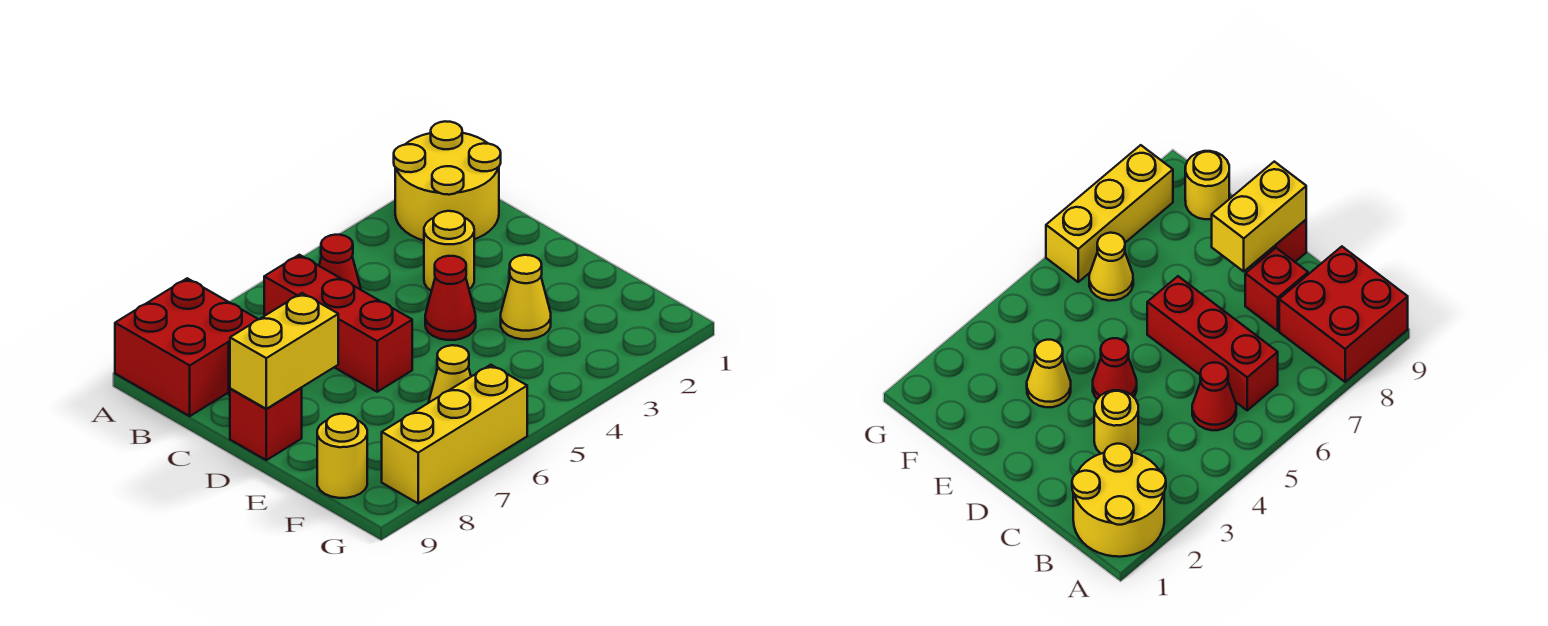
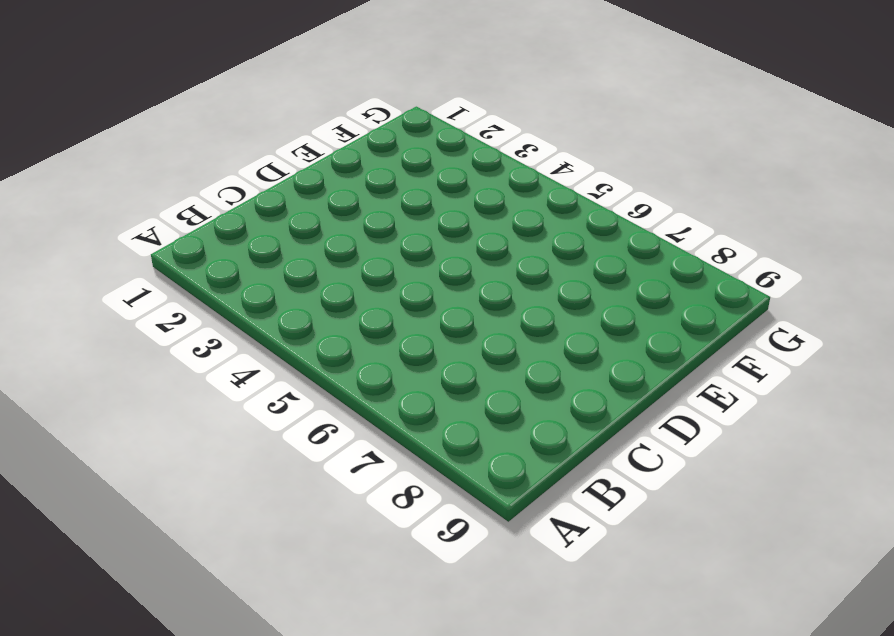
none -> yellow 2x2 round brick [394,121,501,241]
none -> red 2x2 brick [115,278,258,416]
none -> red 1x1 cone [319,235,361,290]

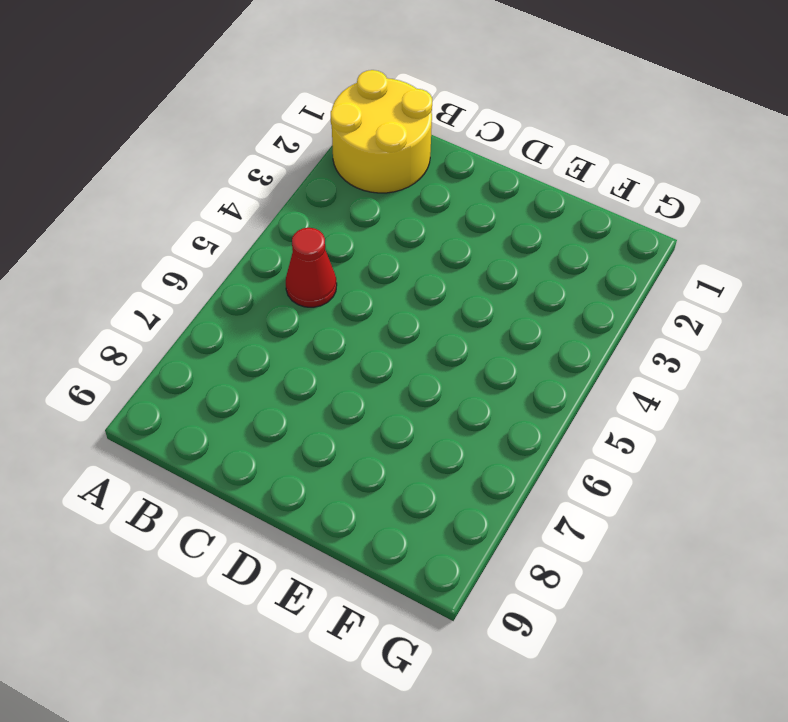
none -> red 2x2 brick [115,278,258,416]
none -> red 1x3 brick [264,255,412,392]
none -> yellow 1x1 round brick [424,211,474,291]

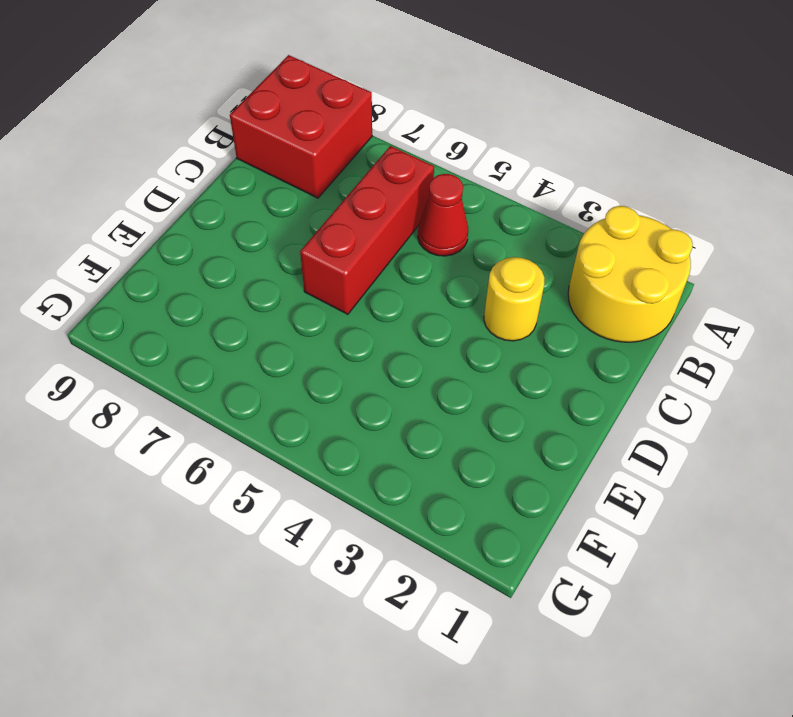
none -> red 1x1 brick [1245,248,1308,331]
none -> red 1x1 cone [425,256,476,340]
none -> red 1x1 brick [230,388,302,460]

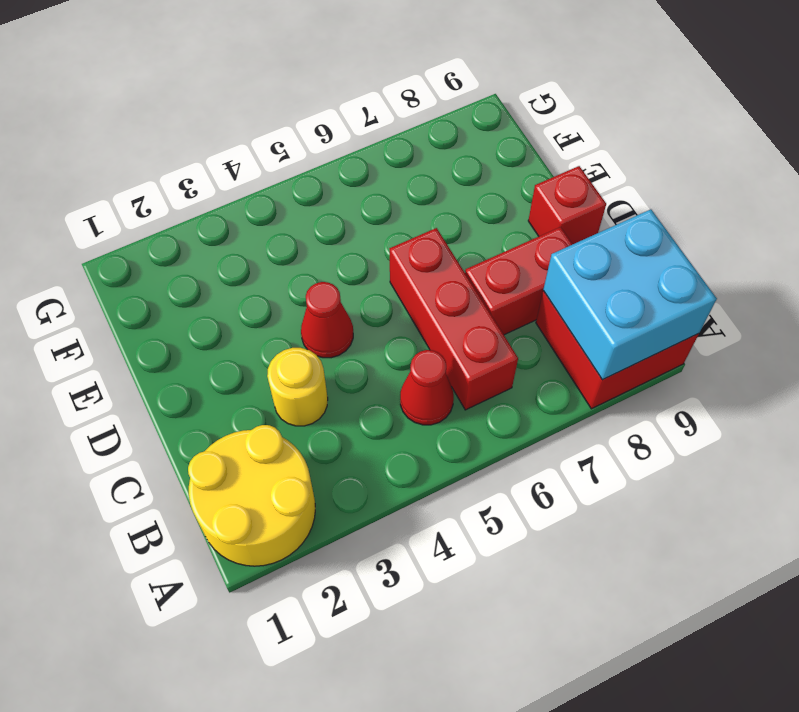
cyan 2x2 brick [543,209,717,380] -> none
red 1x2 brick [465,227,573,335] -> red 1x1 brick [1245,248,1308,331]
none -> yellow 1x1 cone [501,255,551,339]
none -> yellow 1x1 cone [428,345,471,403]
none -> yellow 1x1 round brick [317,414,367,498]

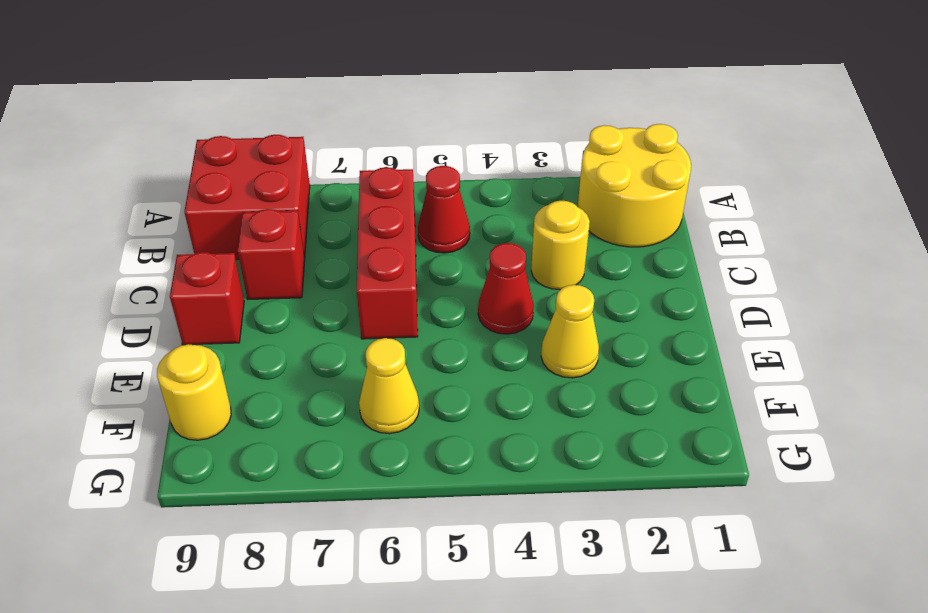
none -> yellow 1x3 brick [382,365,527,503]
none -> yellow 1x2 brick [230,293,338,409]

